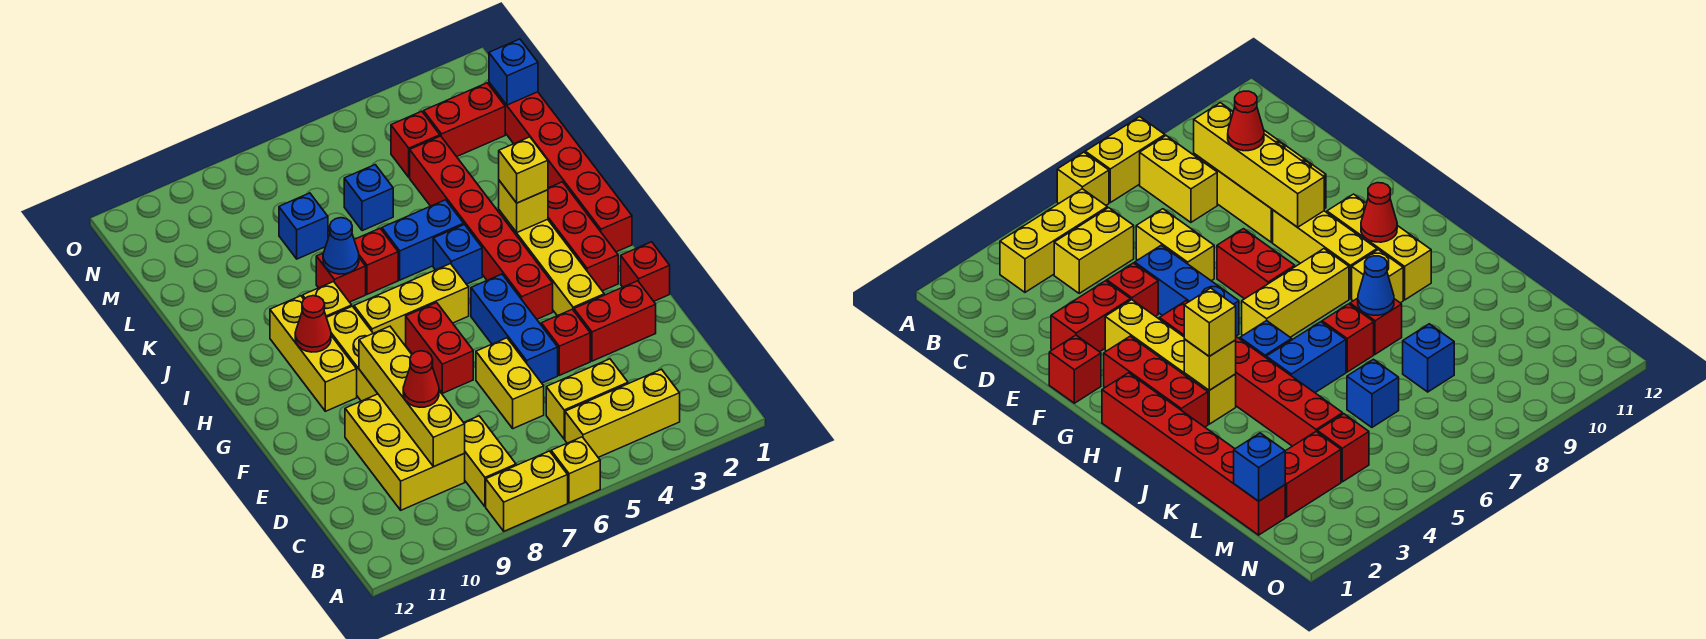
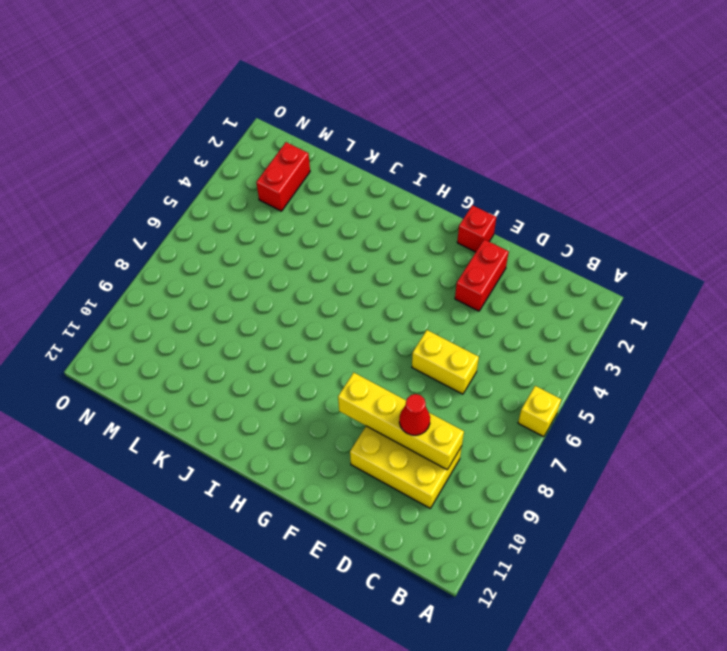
none -> yellow 1x2 brick [486,451,568,531]
none -> yellow 1x3 brick [565,369,680,457]
none -> yellow 1x2 brick [464,416,516,507]
none -> yellow 1x2 brick [546,359,628,439]

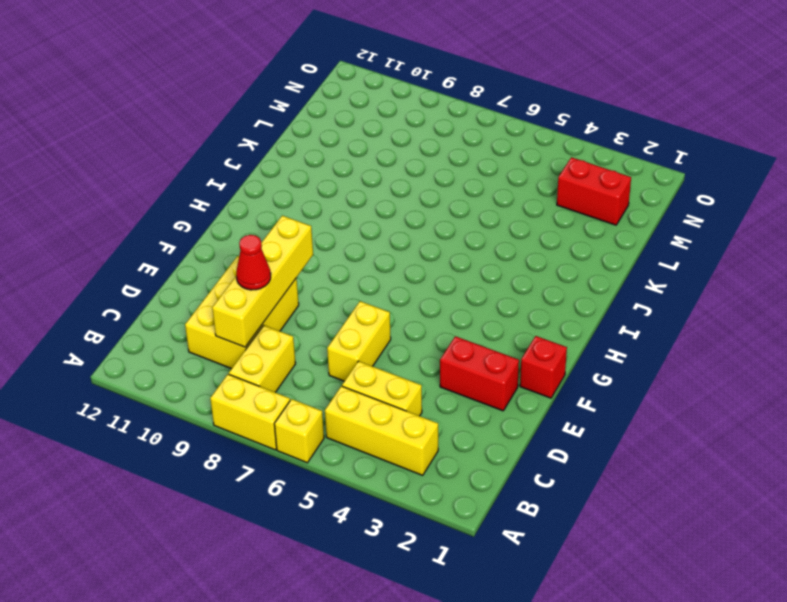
none -> red 1x1 brick [541,309,590,375]
none -> blue 1x3 brick [471,274,558,383]
none -> yellow 1x4 brick [499,210,604,316]
none -> red 1x2 brick [406,303,473,393]

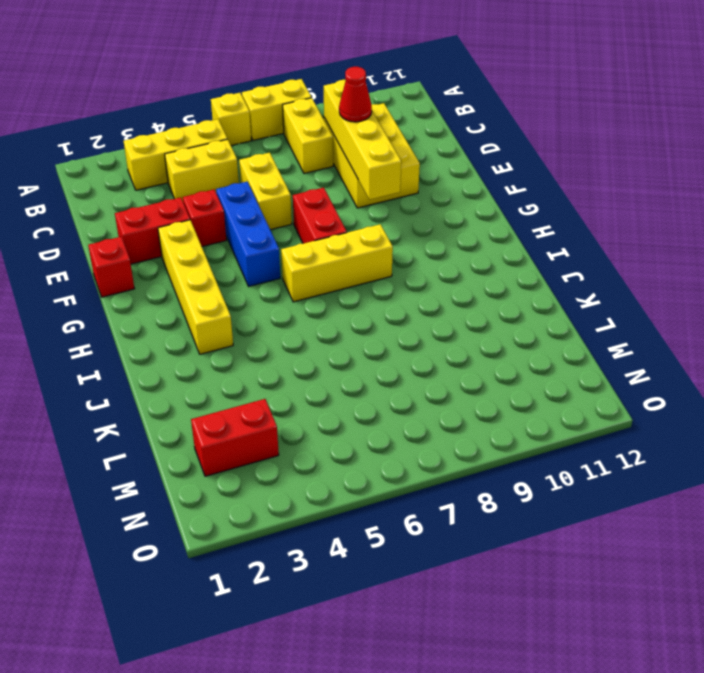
none -> yellow 1x3 brick [326,306,378,401]
none -> red 1x3 brick [548,182,618,291]
none -> red 1x6 brick [410,136,553,319]
none -> yellow 1x3 brick [270,296,357,411]

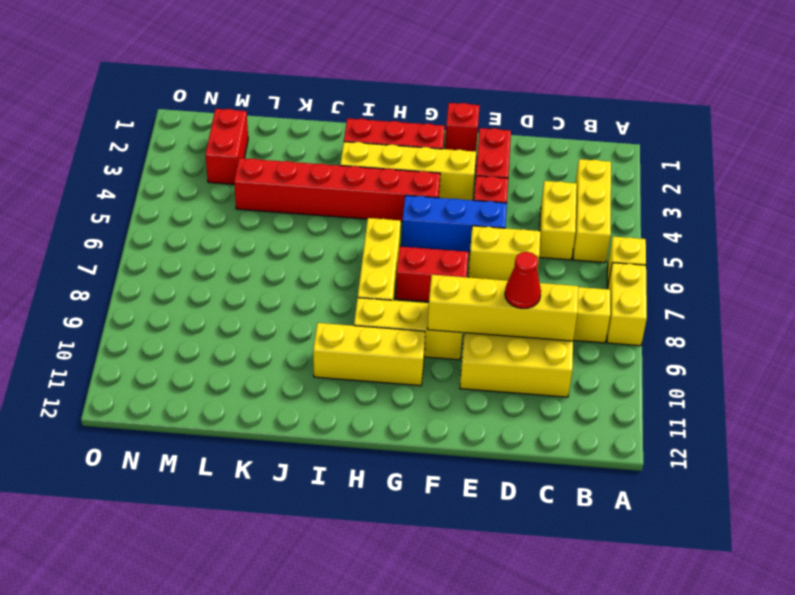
none -> red 1x6 brick [489,83,632,252]
none -> blue 1x1 brick [433,225,482,284]
none -> yellow 1x1 brick [303,282,352,317]
none -> blue 1x2 brick [382,200,464,280]

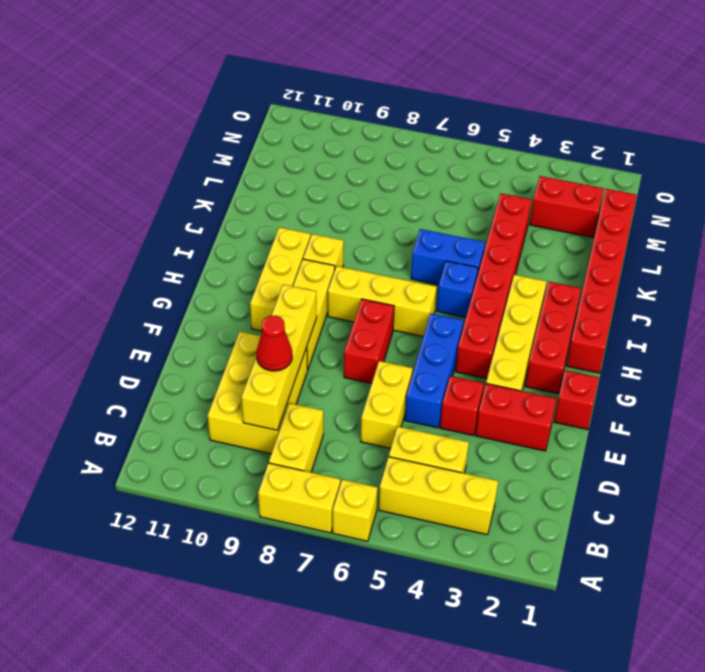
none -> red 1x1 brick [354,229,398,294]
none -> red 1x1 brick [316,253,366,302]
none -> blue 1x1 brick [344,165,393,231]
none -> blue 1x1 brick [279,193,328,259]

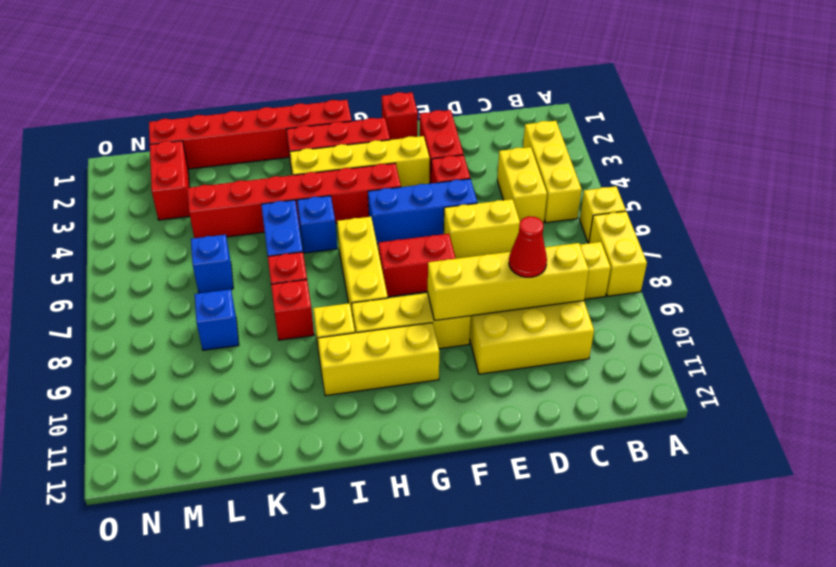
none -> red 1x1 brick [391,111,440,177]
none -> red 1x1 cone [295,296,331,352]
none -> yellow 1x1 brick [499,181,548,232]
none -> blue 1x1 cone [323,218,359,274]

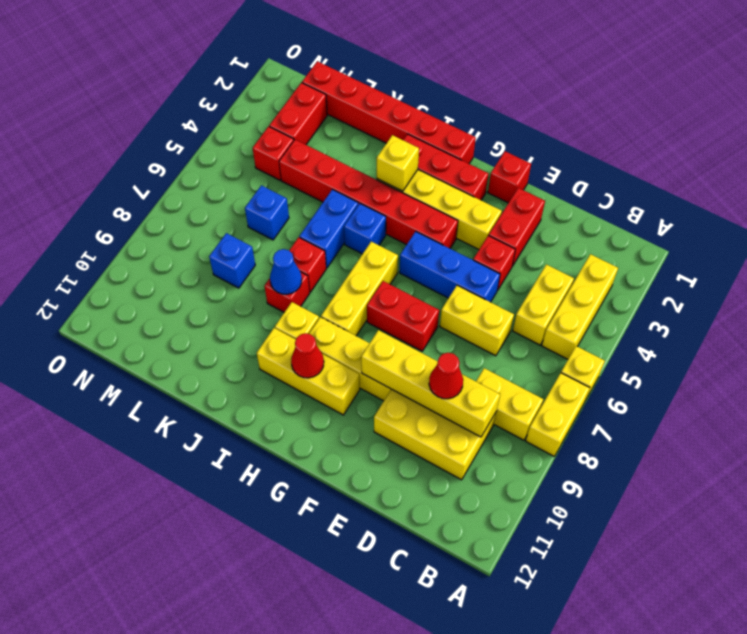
none -> blue 1x1 brick [489,39,538,105]
none -> yellow 1x1 brick [499,137,548,203]

